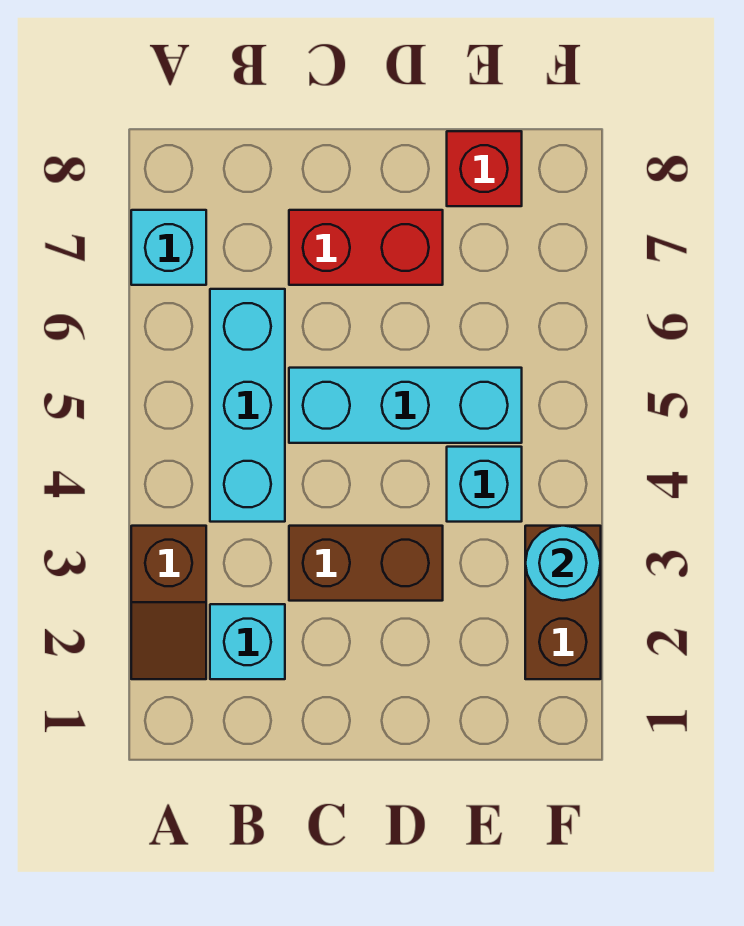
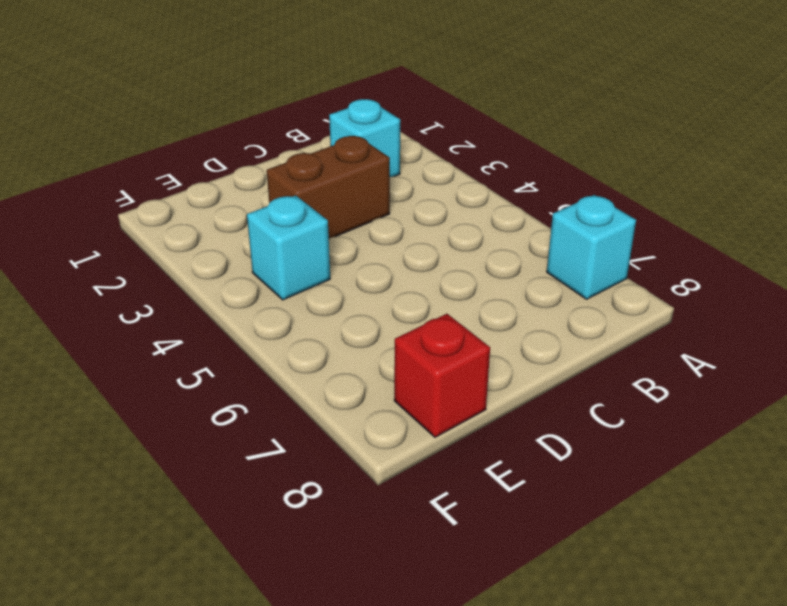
none -> brown 1x2 slope [131,526,206,679]
none -> cyan 1x3 brick [210,289,285,522]

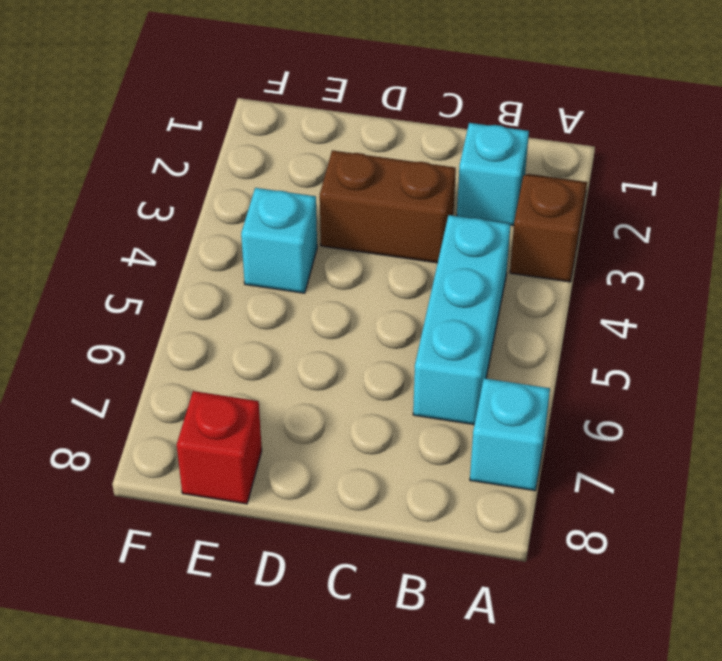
none -> cyan 1x3 brick [289,368,522,443]
none -> red 1x2 brick [289,210,443,285]

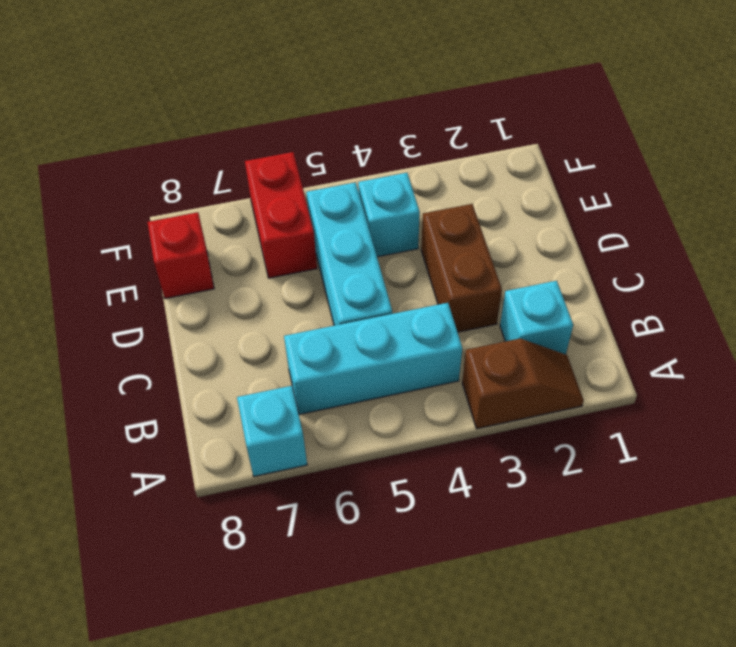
red 1x2 brick [245,152,317,278] -> red 1x2 brick moved to [289,210,443,285]
none -> brown 1x2 brick [525,526,601,679]
none -> cyan 1x1 round brick [525,526,600,600]

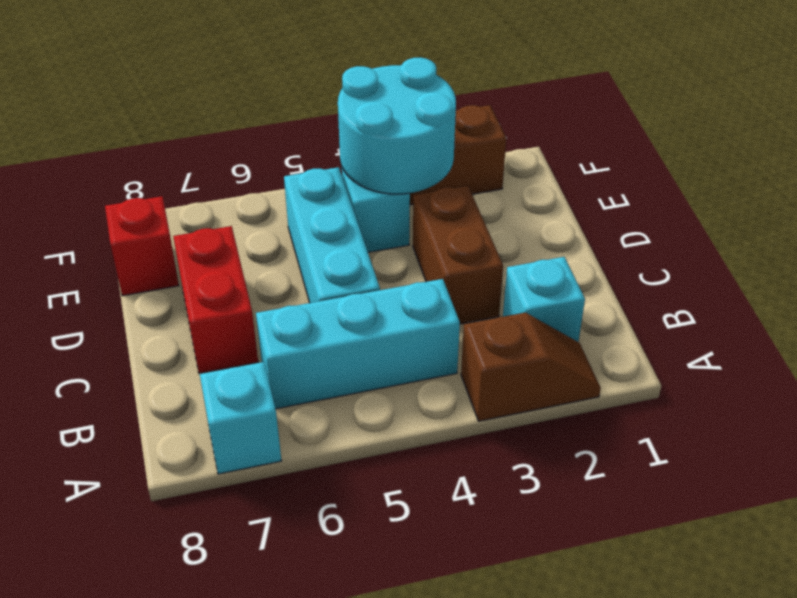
cyan 2x2 round brick [338,58,456,194] -> cyan 1x1 round brick [525,526,600,600]

